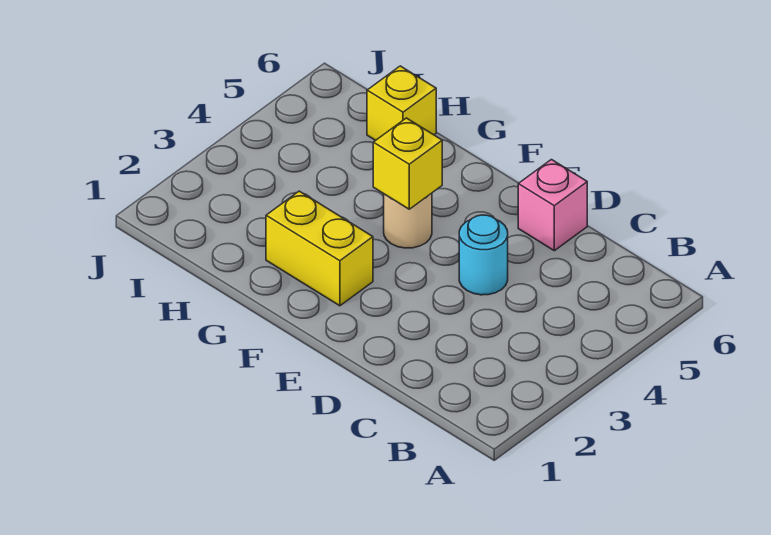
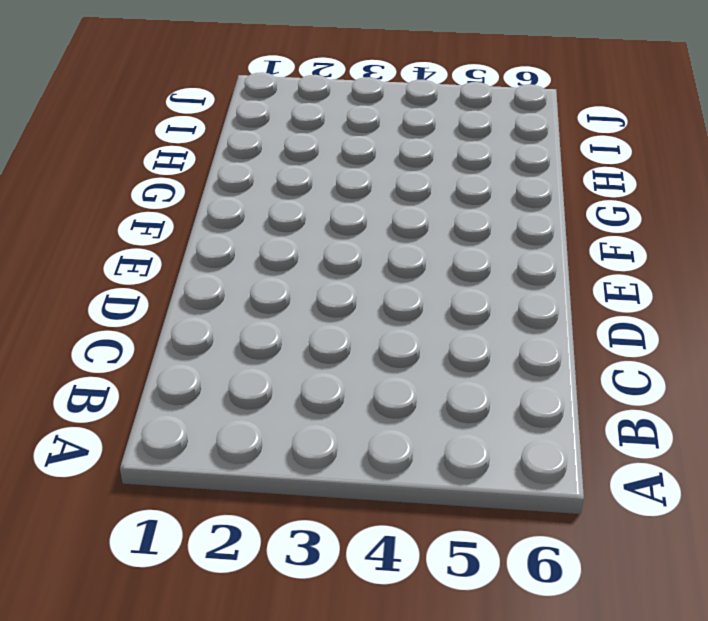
none -> cyan 1x1 round brick [459,215,508,295]
none -> pink 1x1 brick [518,160,587,251]

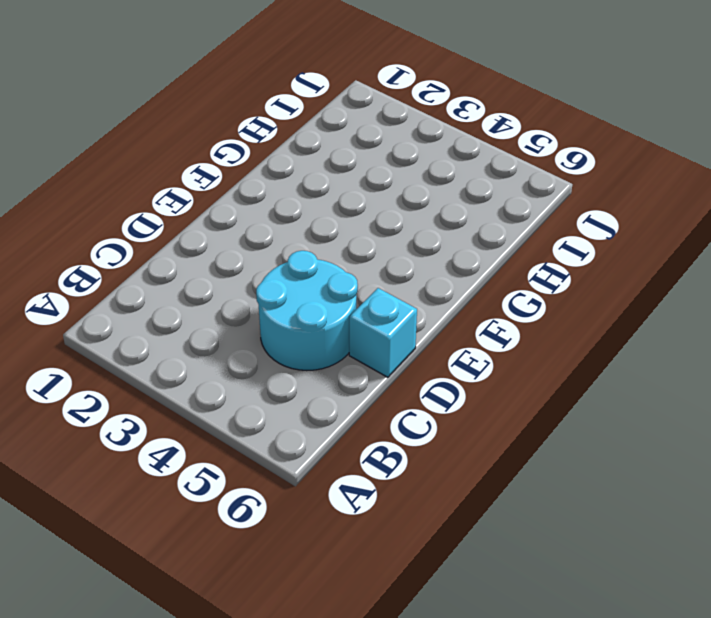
cyan 2x2 round brick [256,251,358,370] -> cyan 1x1 round brick [459,215,508,295]
cyan 1x1 brick [349,288,417,377] -> pink 1x1 brick [518,160,587,251]
none -> yellow 1x2 brick [266,191,373,306]
none -> tan 1x1 round brick [384,193,432,248]

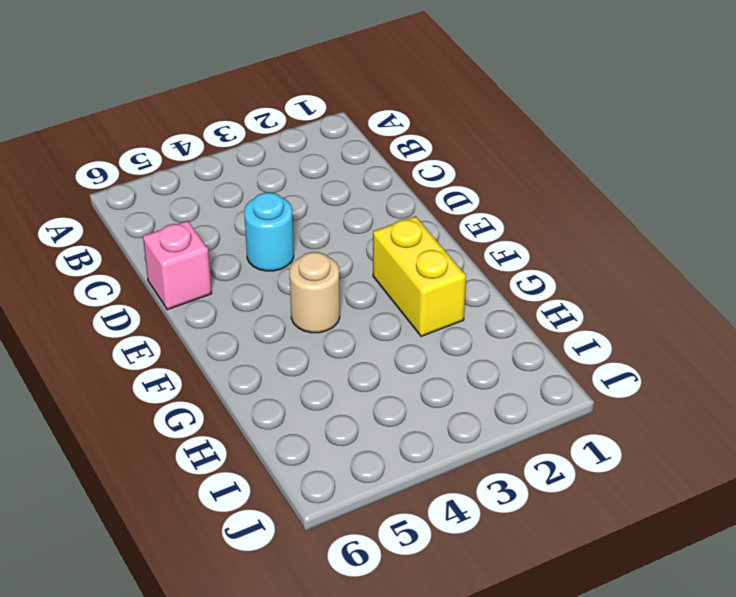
none -> yellow 1x1 brick [367,66,436,140]
none -> yellow 1x1 brick [373,118,442,209]

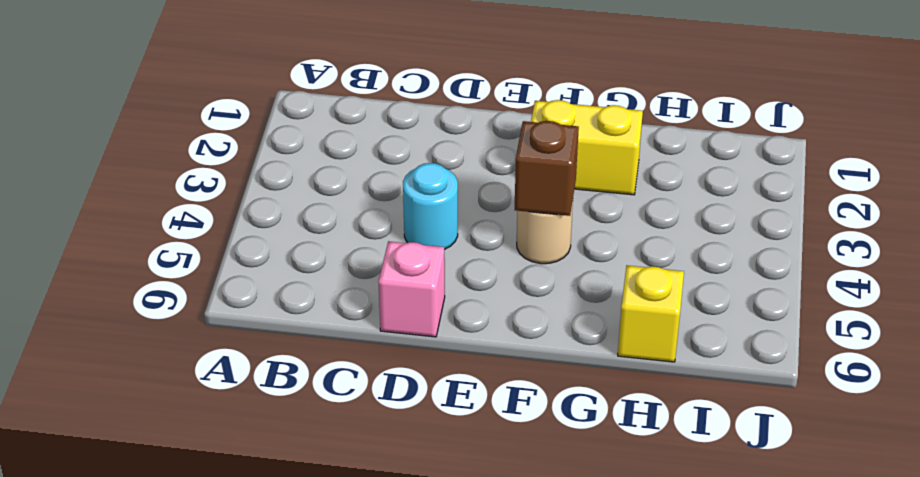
brown 1x1 brick [515,121,579,216] -> yellow 1x1 brick [373,118,442,209]

